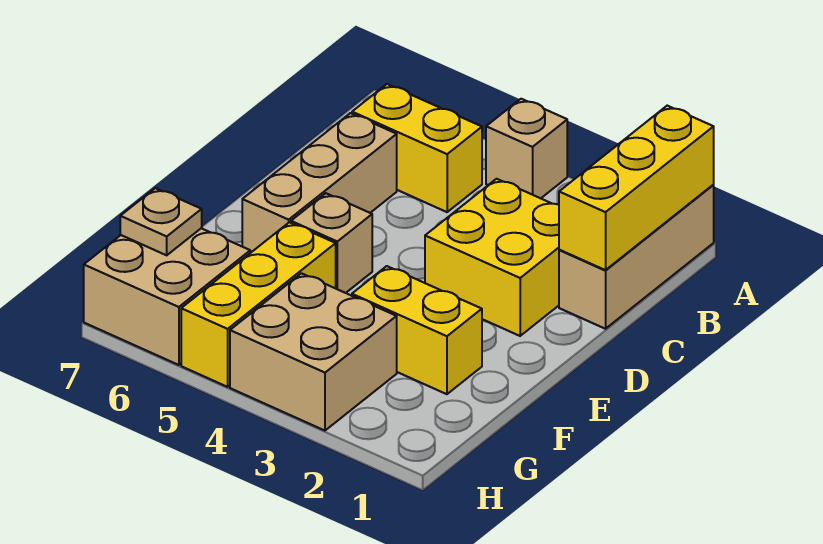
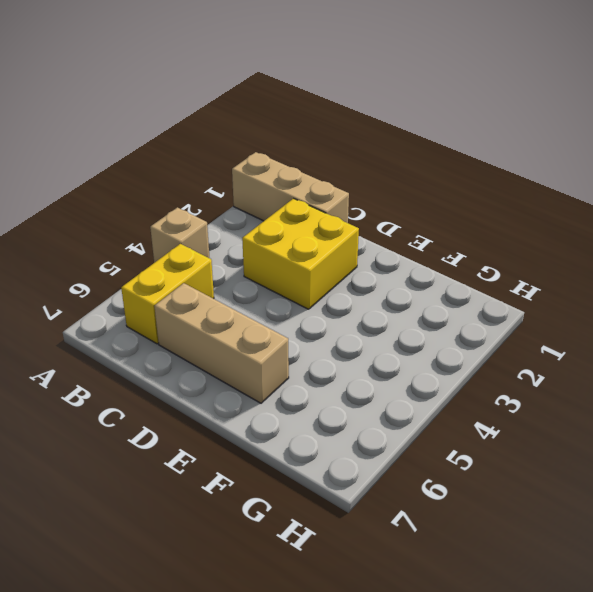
none -> tan 1x1 brick [291,193,372,293]
none -> yellow 1x2 brick [352,266,482,394]
none -> yellow 1x3 brick [181,222,336,387]

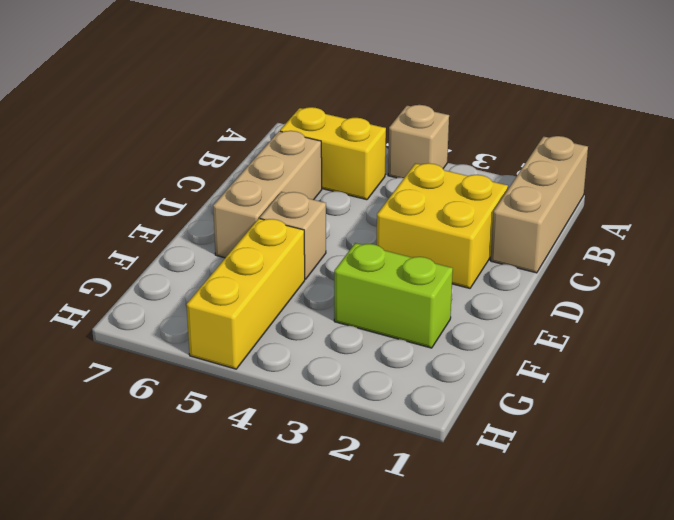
lime 1x2 brick [334,243,453,348] -> yellow 1x2 brick [352,266,482,394]
none -> tan 2x2 brick [230,273,397,431]
none -> tan 2x2 brick [84,228,250,365]
none -> yellow 1x3 brick [559,106,714,270]

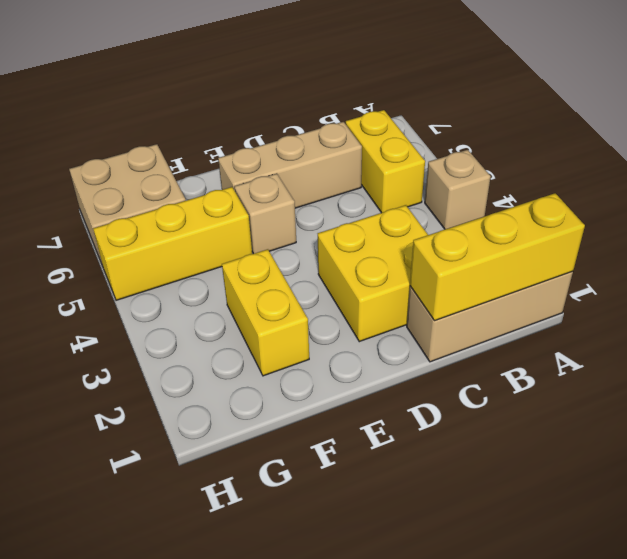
none -> tan 2x2 brick [230,273,397,431]
none -> tan 1x1 plate [120,188,202,255]

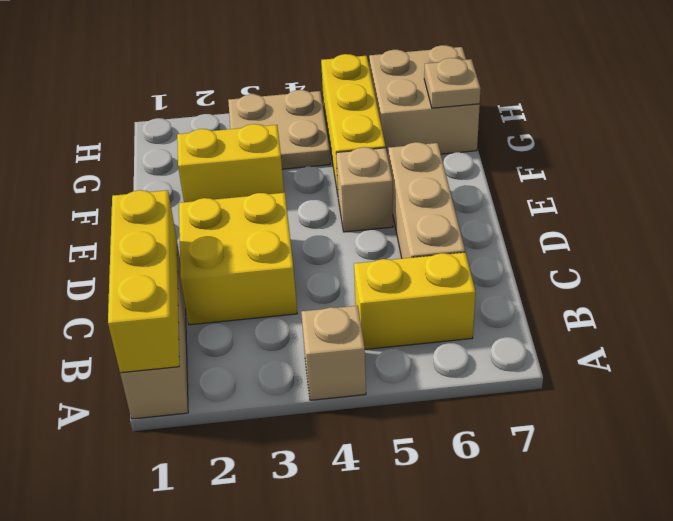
tan 2x2 plate [228,90,330,169] -> tan 2x2 brick [230,273,397,431]

